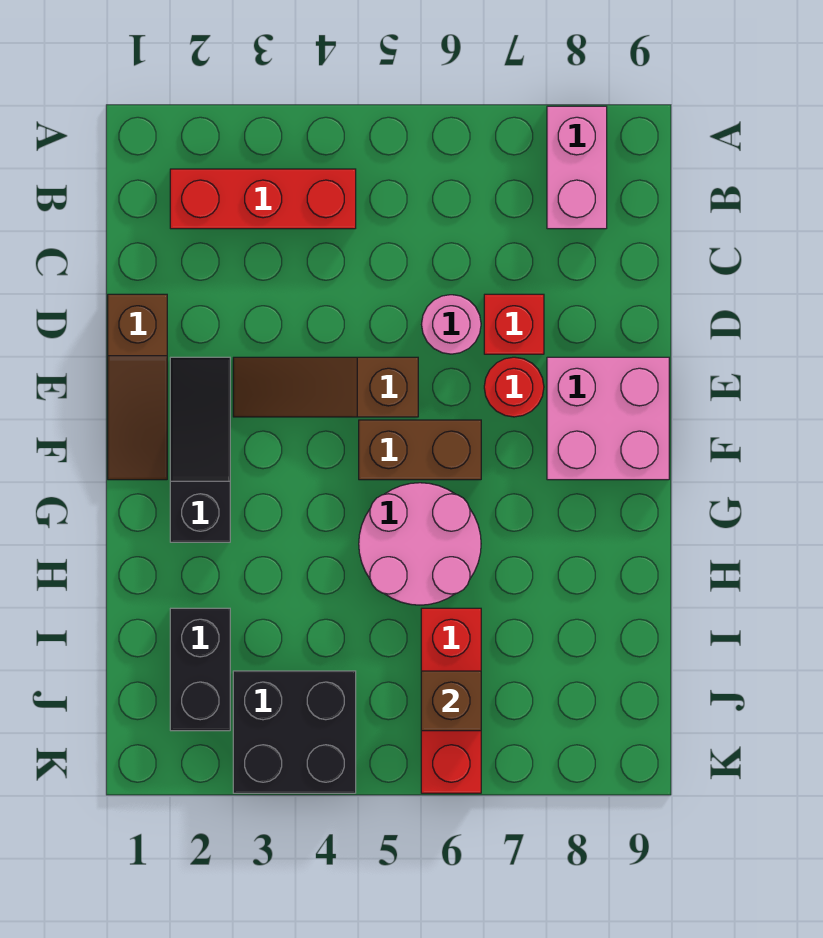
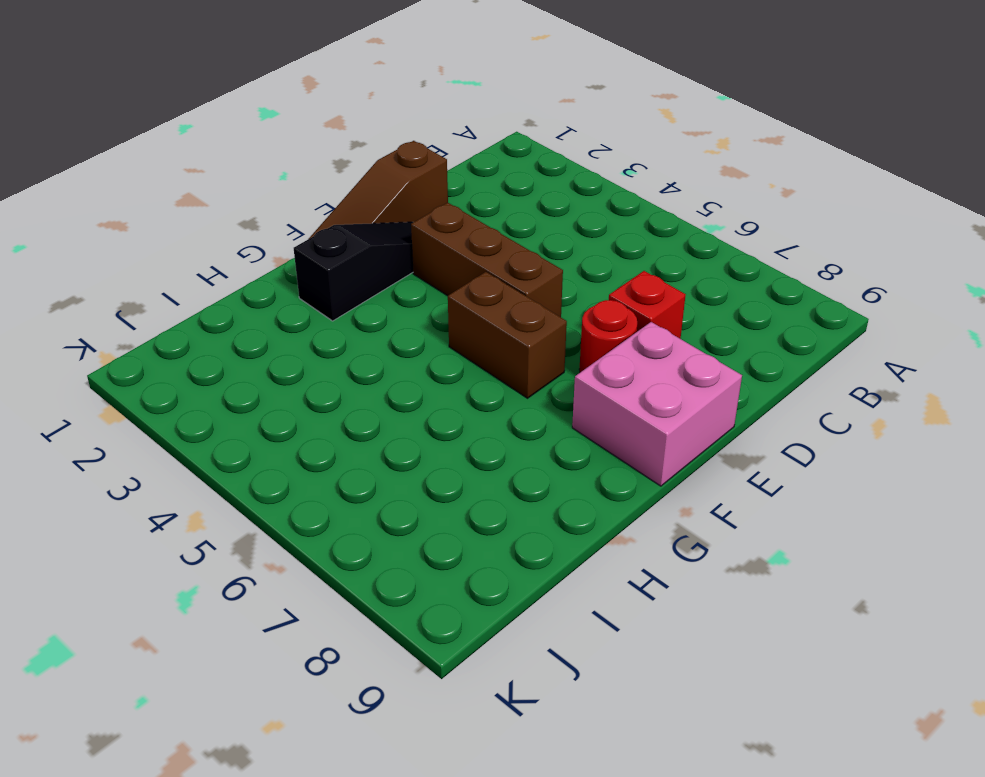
brown 1x3 brick [411,203,563,317] -> brown 1x3 slope [233,357,418,417]
none -> pink 1x2 brick [547,106,607,229]
none -> red 1x3 brick [170,169,356,229]
none -> pink 1x1 round brick [422,295,481,354]

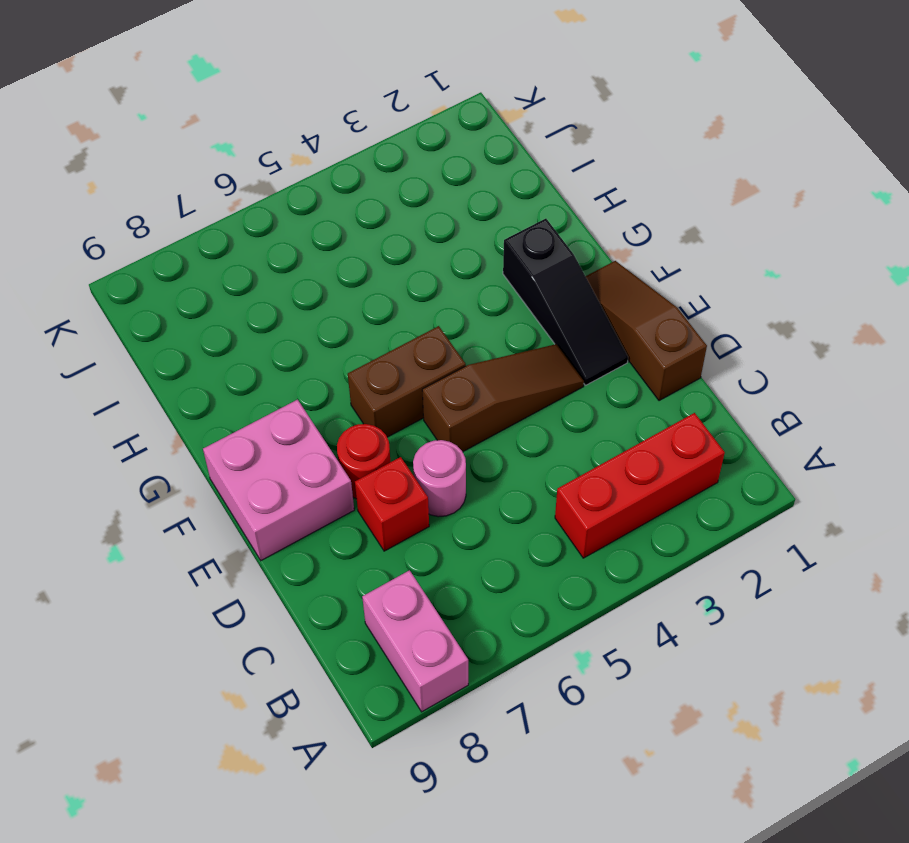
none -> pink 2x2 round brick [359,483,481,605]
none -> black 1x2 brick [170,608,230,731]
none -> red 1x3 brick [421,608,481,793]

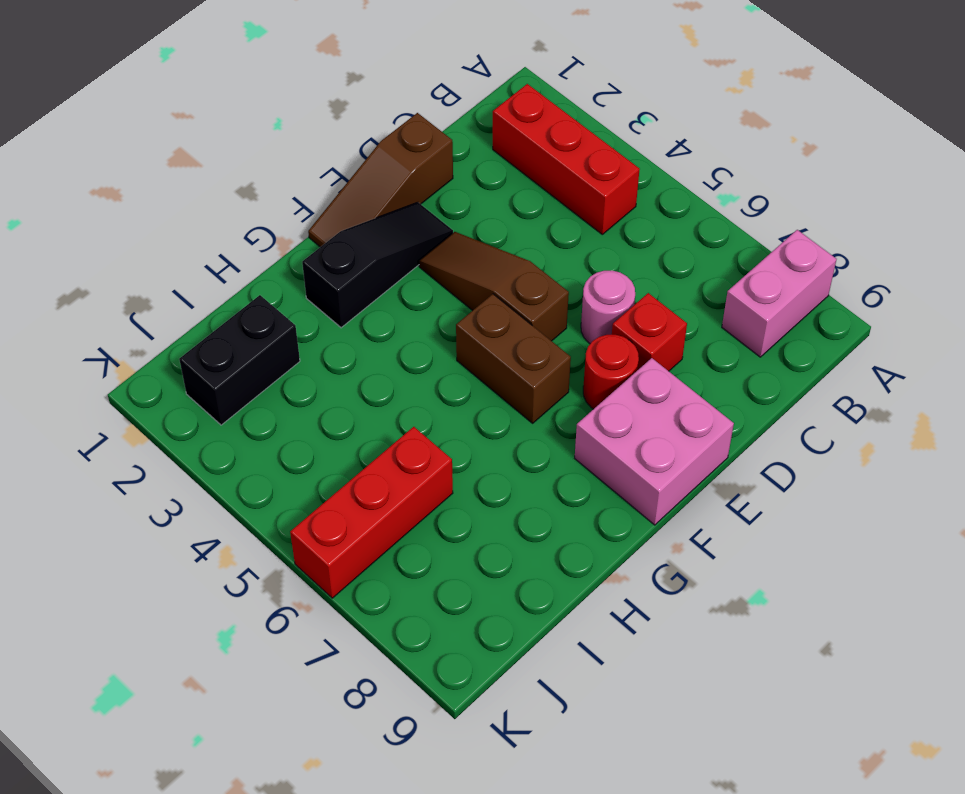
none -> pink 2x2 round brick [359,483,481,605]
none -> black 2x2 brick [233,671,356,793]
none -> brown 1x1 brick [421,671,481,731]

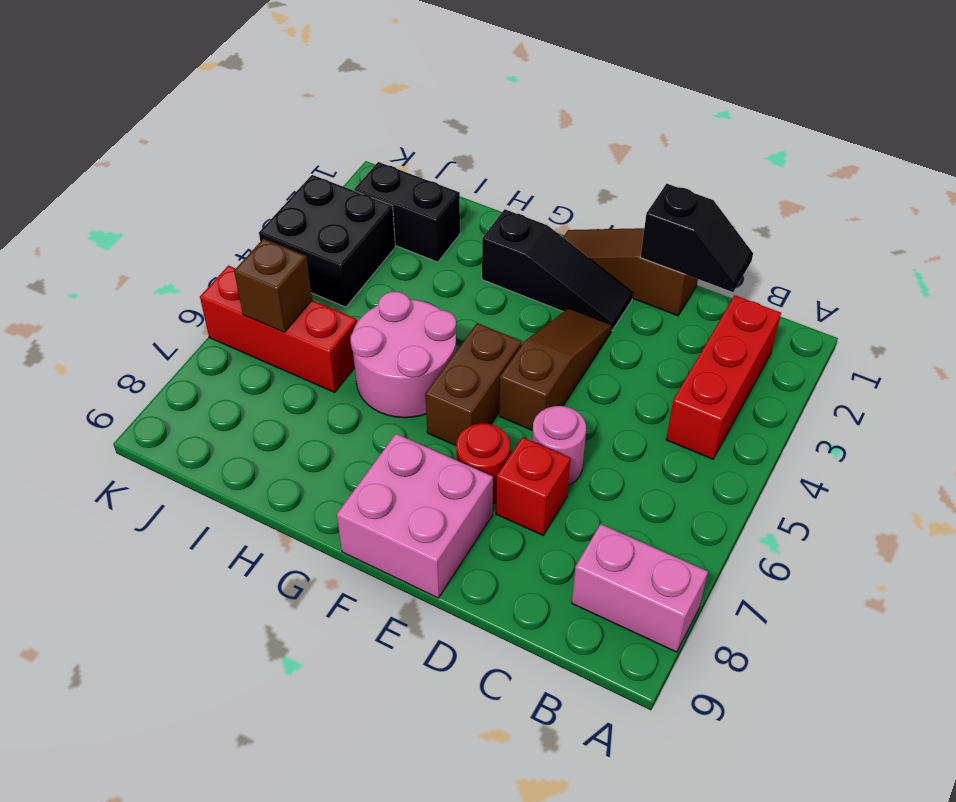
black 1x2 slope [641,184,753,292] -> none

